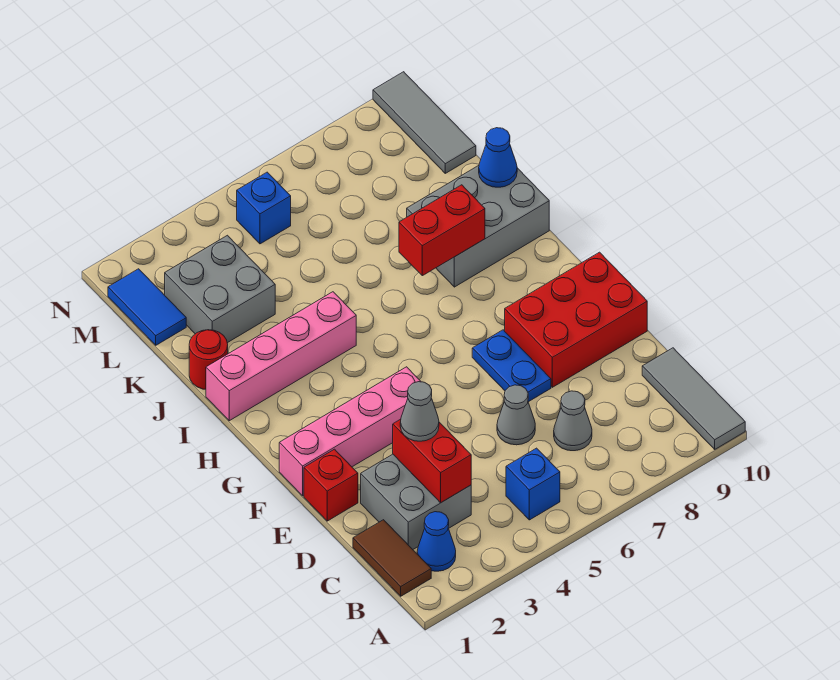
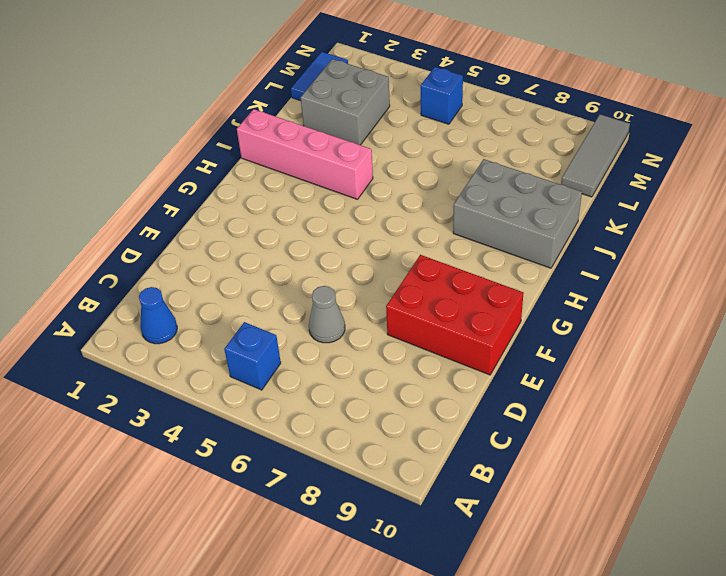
none -> grey 1x3 tile [642,348,745,449]
none -> brown 1x2 tile [353,520,431,596]
none -> grey 2x2 brick [361,454,471,549]

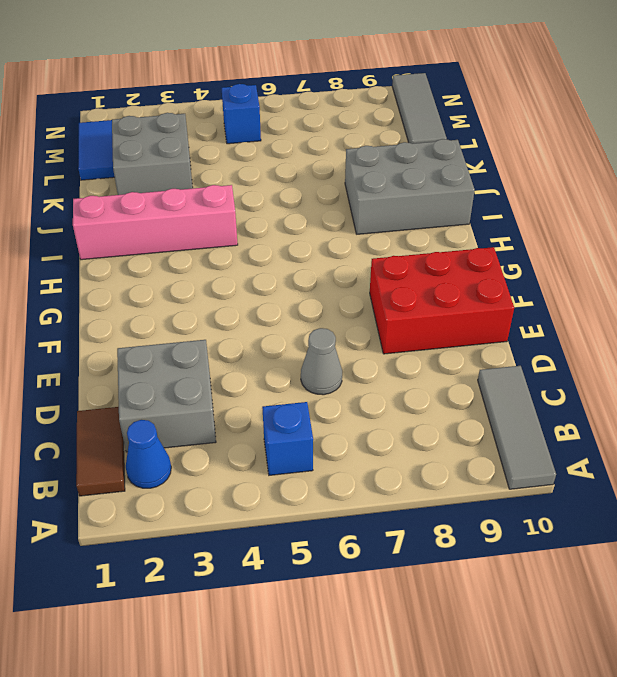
none -> grey 1x1 cone [554,391,592,451]
none -> red 1x1 brick [304,449,358,521]
none -> blue 1x2 plate [472,330,551,402]

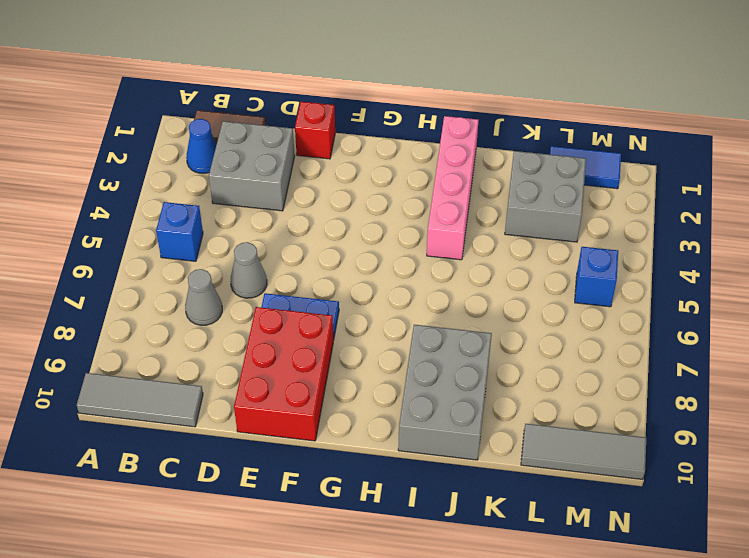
none -> pink 1x4 brick [279,367,421,496]
none -> red 1x1 round brick [189,330,228,389]
none -> red 1x2 brick [393,419,471,503]

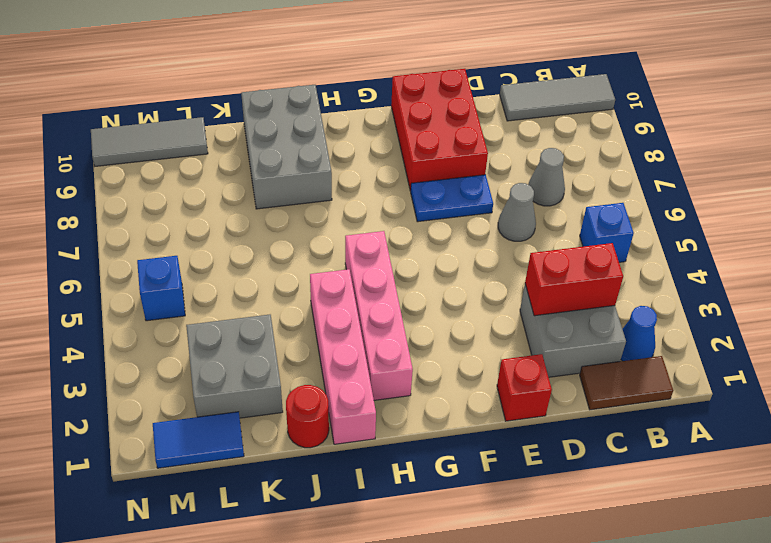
pink 1x4 brick [345,231,413,400] -> pink 1x4 brick moved to [279,367,421,496]
none -> red 1x2 brick [399,185,485,276]
none -> blue 1x1 cone [479,128,517,187]
none -> grey 1x1 cone [400,382,439,441]

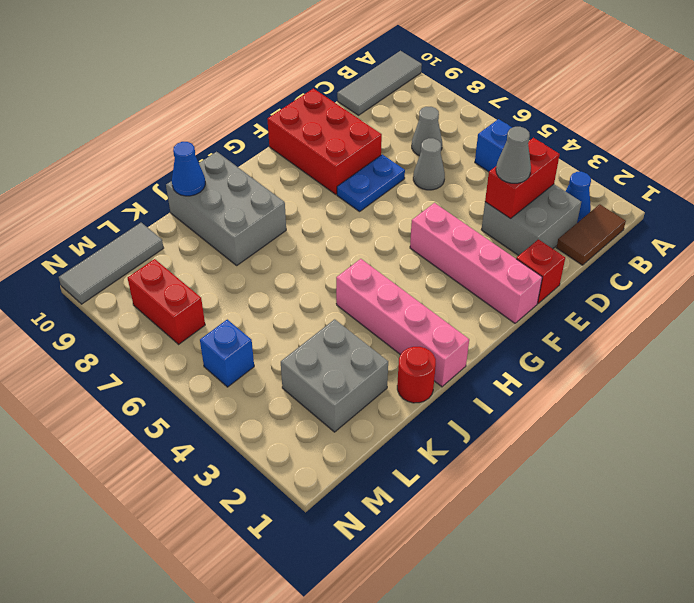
red 1x2 brick [128,259,205,344] -> red 1x2 brick moved to [399,185,485,276]
none -> blue 1x2 tile [108,269,186,345]

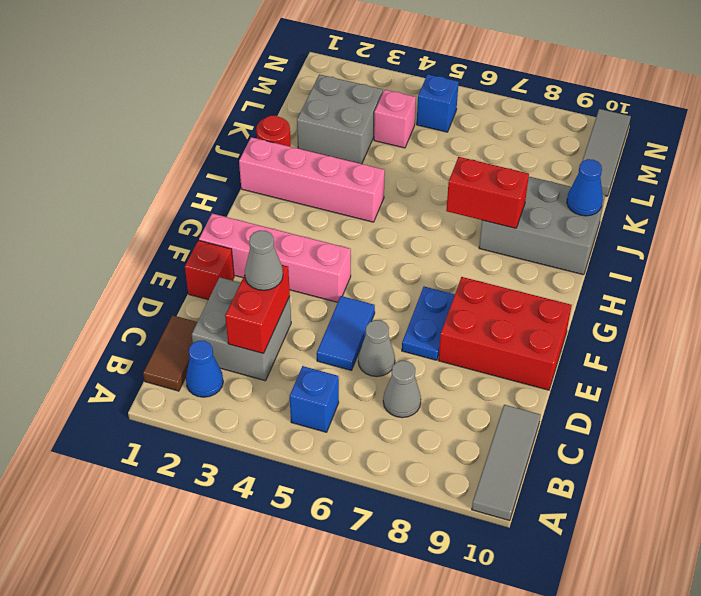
blue 1x2 tile [317,296,375,370] -> blue 1x2 tile moved to [108,269,186,345]
pink 1x1 brick [374,90,416,148] -> none

